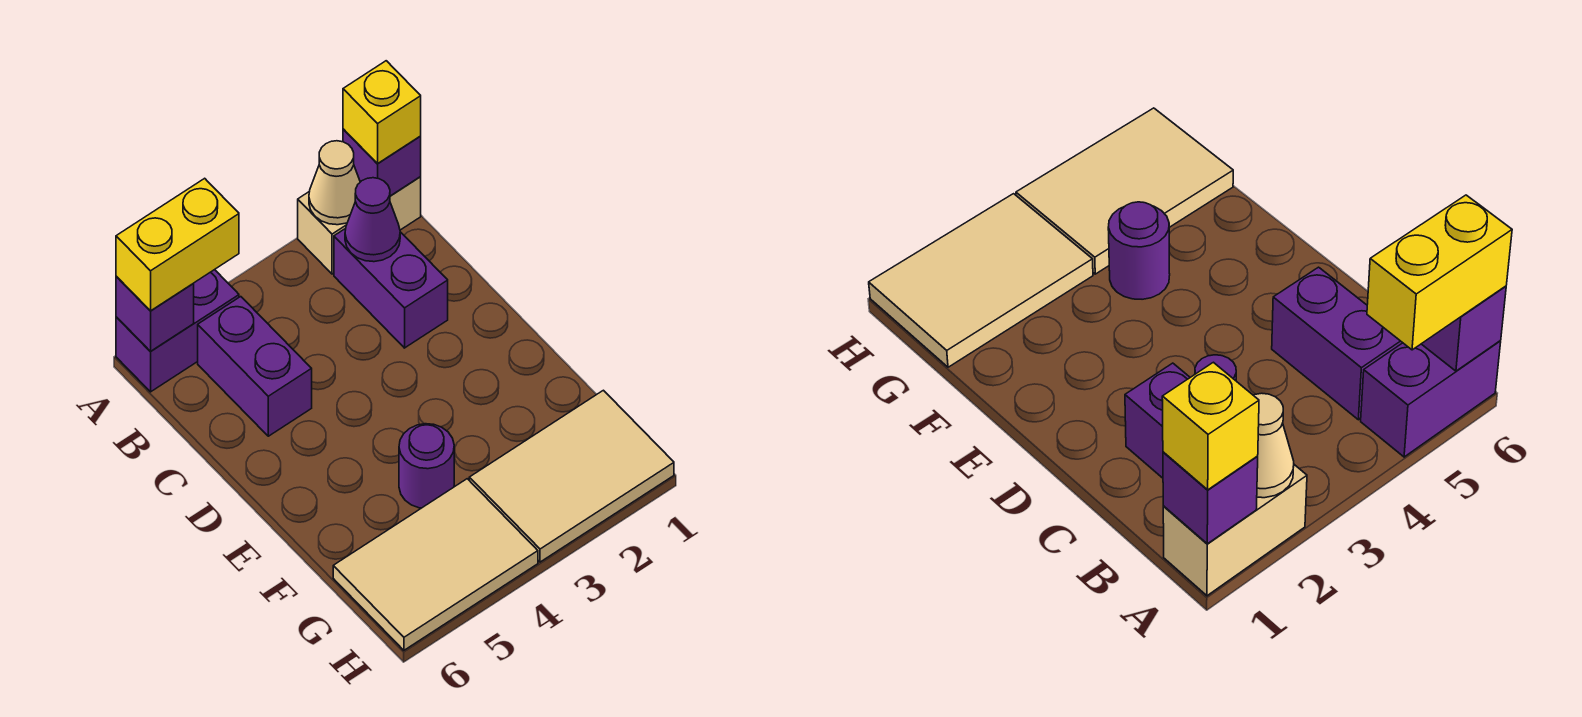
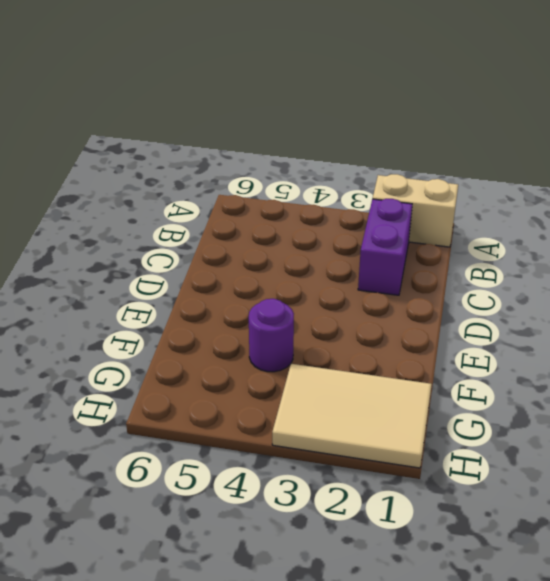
none -> purple 1x2 brick [116,270,239,392]
none -> purple 1x2 brick [198,297,312,436]
none -> tan 2x3 tile [333,479,538,650]

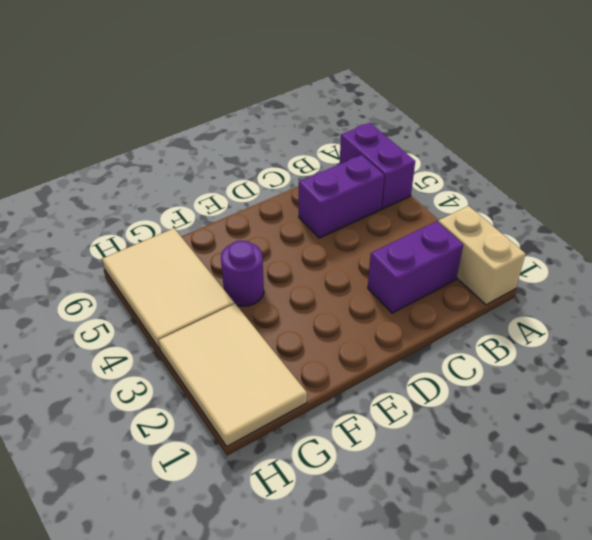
none -> purple 1x1 brick [343,129,421,196]
none -> tan 1x1 cone [309,141,360,225]
none -> purple 1x1 brick [116,277,194,352]

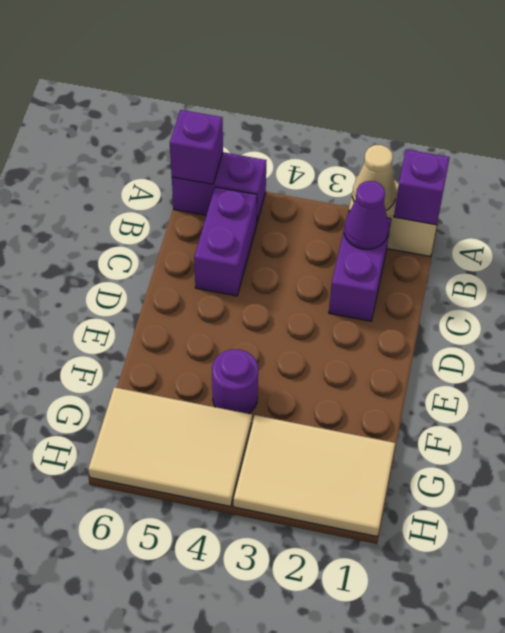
none -> yellow 1x1 brick [343,61,421,163]
none -> yellow 1x2 brick [116,178,239,311]

